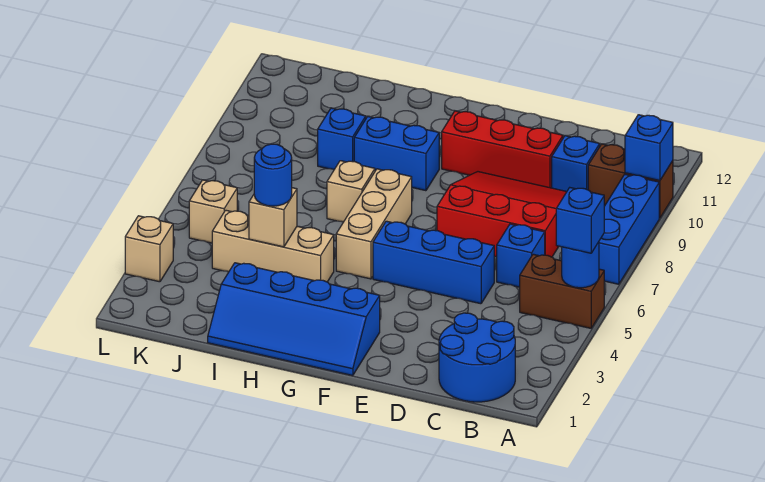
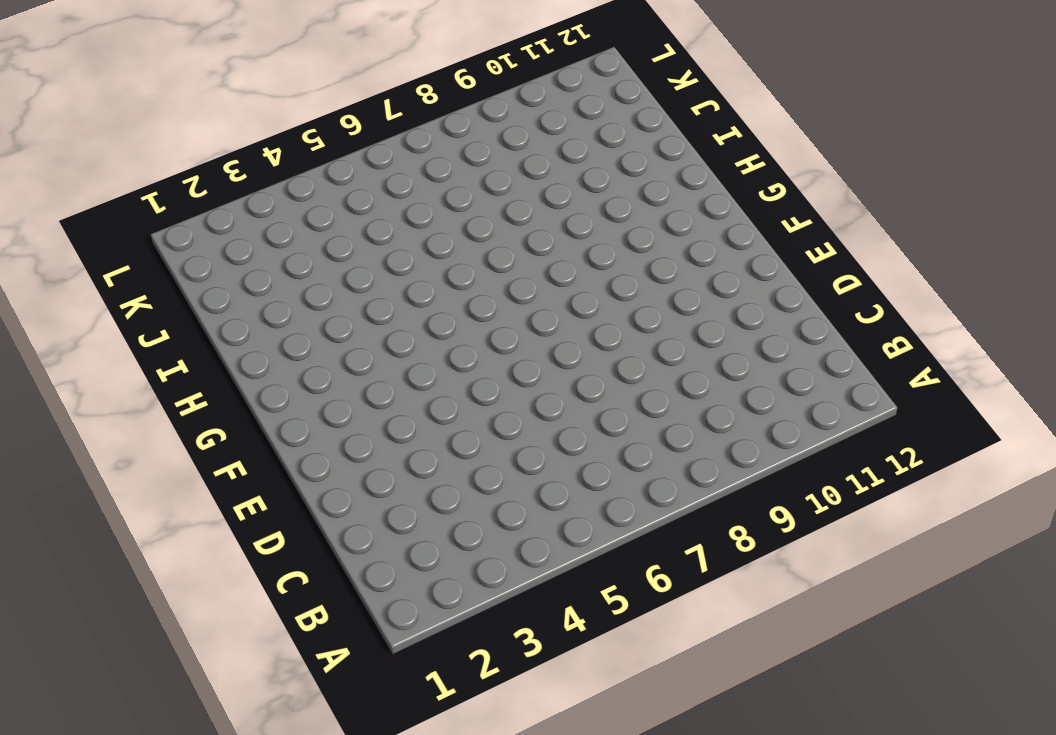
none -> brown 1x2 brick [520,254,604,328]
none -> blue 1x3 brick [599,174,659,284]
none -> brown 1x2 brick [588,144,673,218]

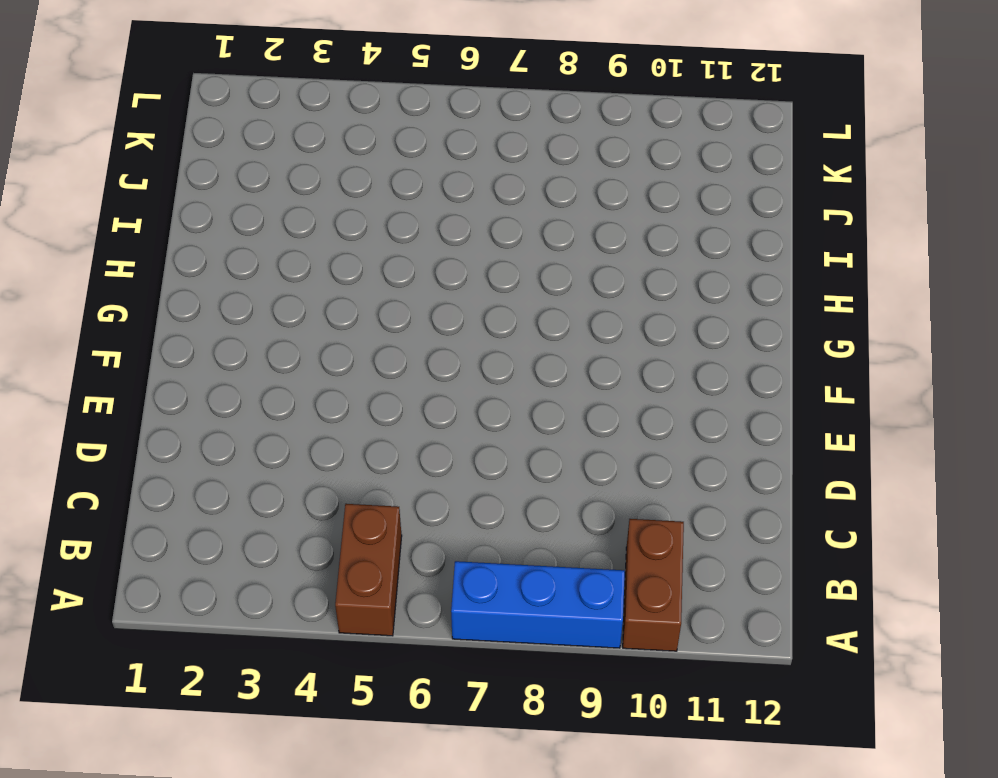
none -> blue 2x2 round brick [439,313,515,402]
none -> blue 1x1 brick [497,224,545,287]
none -> red 3x3 slope [437,172,567,257]

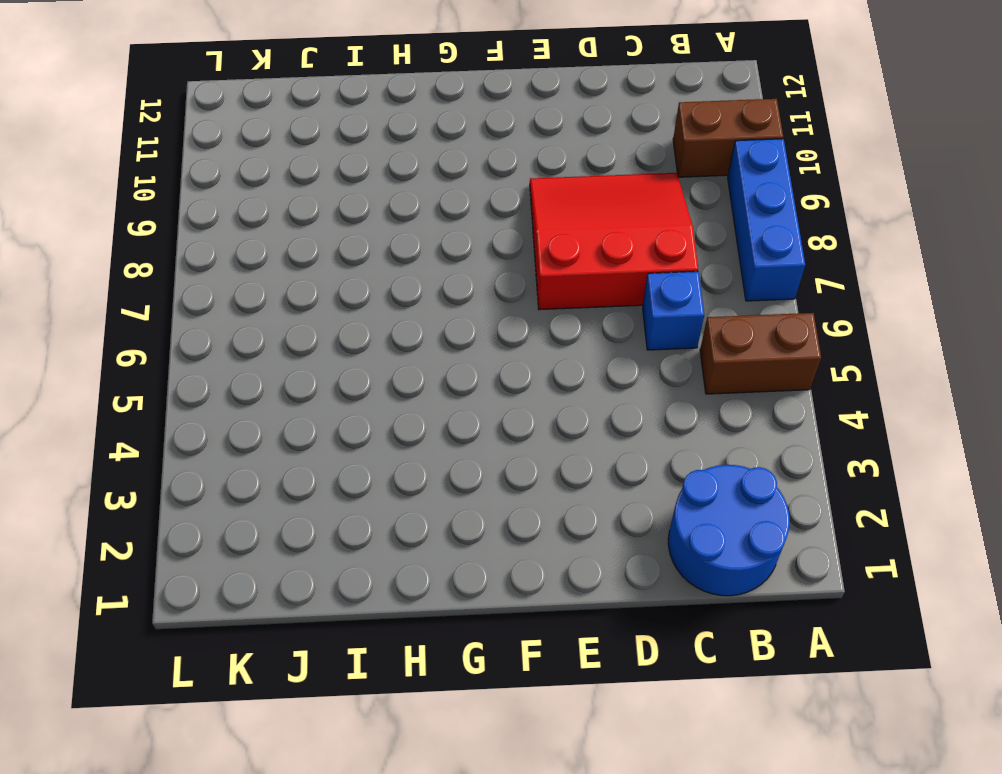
none -> blue 1x1 brick [552,136,600,191]
none -> blue 1x3 brick [373,221,494,304]
none -> red 1x3 brick [442,111,563,188]

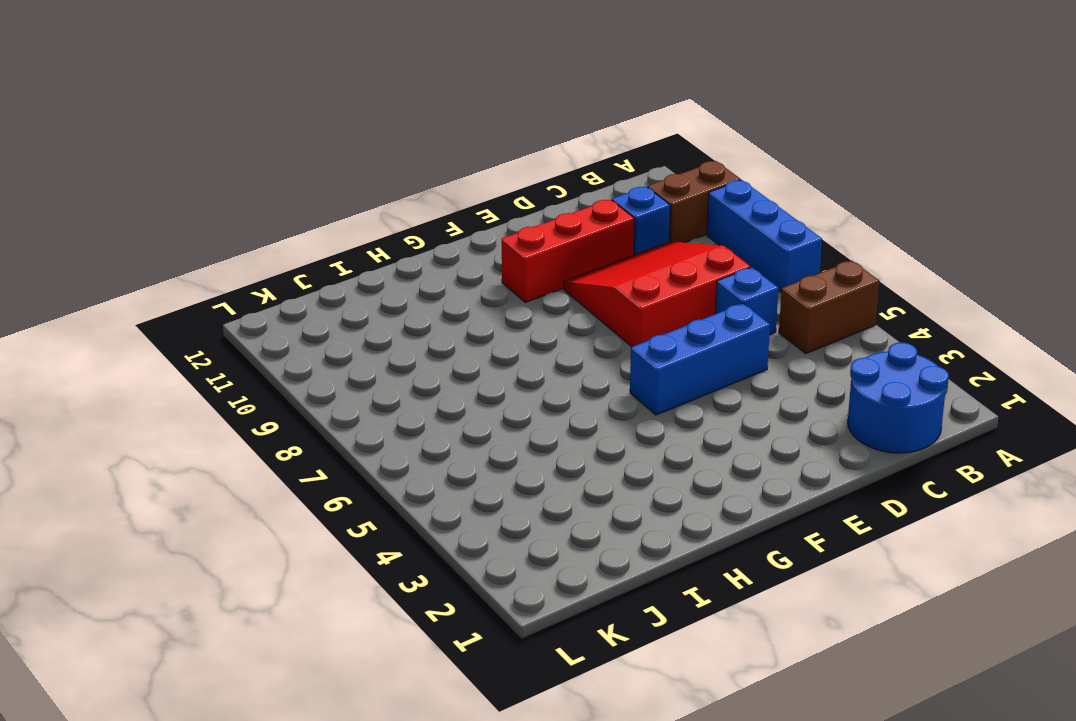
none -> blue 2x4 slope [208,263,380,376]
none -> tan 1x3 brick [336,169,412,279]
none -> blue 1x2 brick [354,117,439,191]

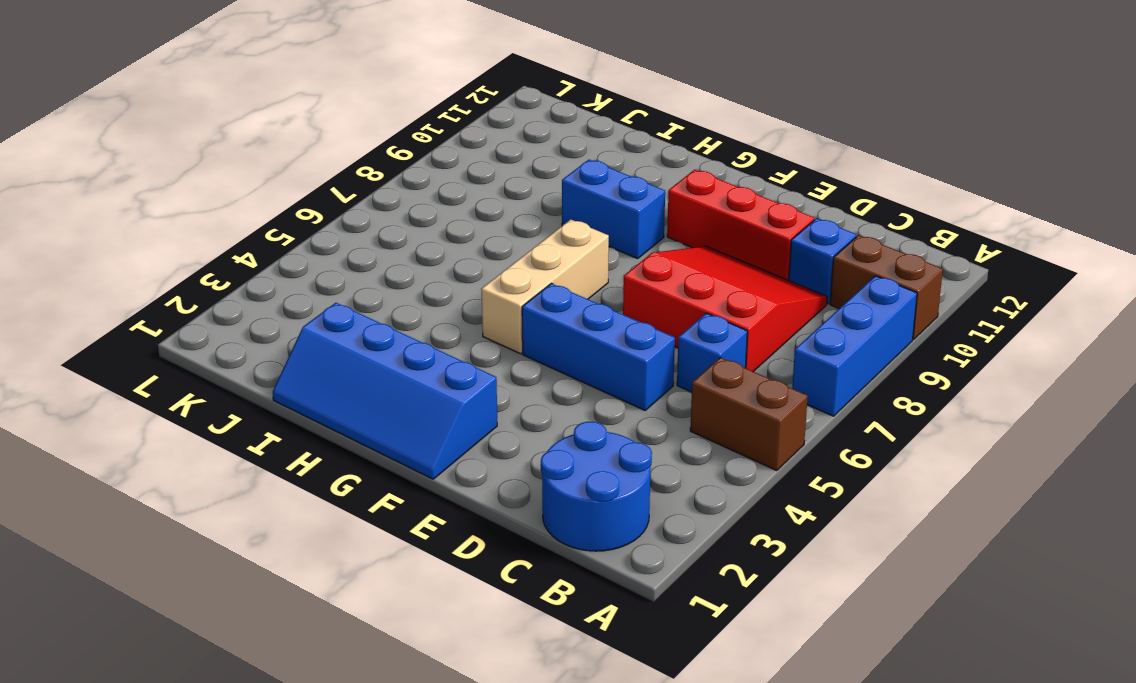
none -> tan 1x3 brick [212,210,334,282]
none -> tan 1x1 brick [327,161,375,222]
none -> blue 1x1 brick [318,108,366,169]

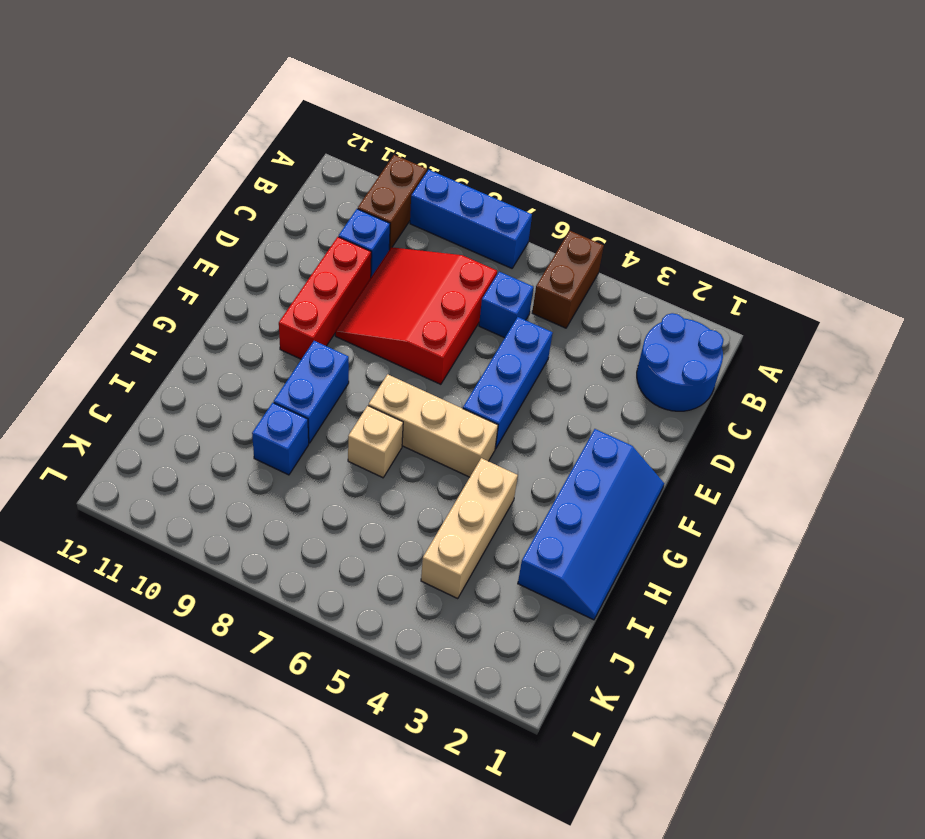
none -> tan 1x1 brick [189,180,237,243]
none -> tan 1x1 brick [125,216,173,282]
none -> blue 1x1 round brick [562,242,599,288]

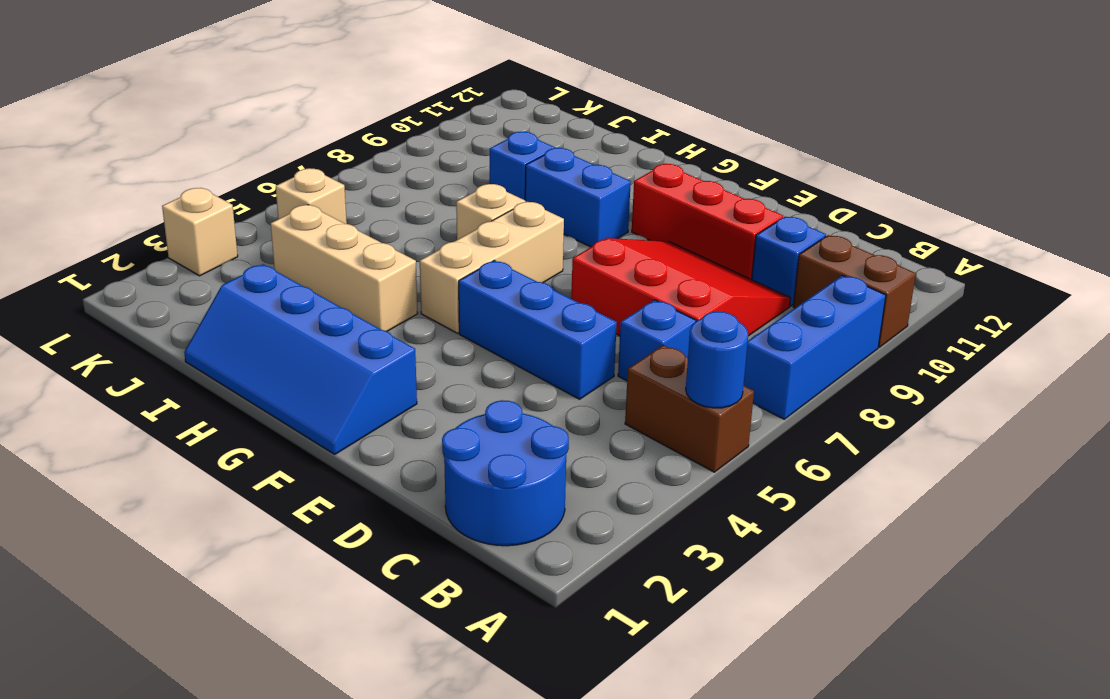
none -> blue 1x1 brick [625,115,673,181]
none -> tan 1x1 brick [249,188,297,247]
none -> blue 1x1 brick [556,188,604,253]

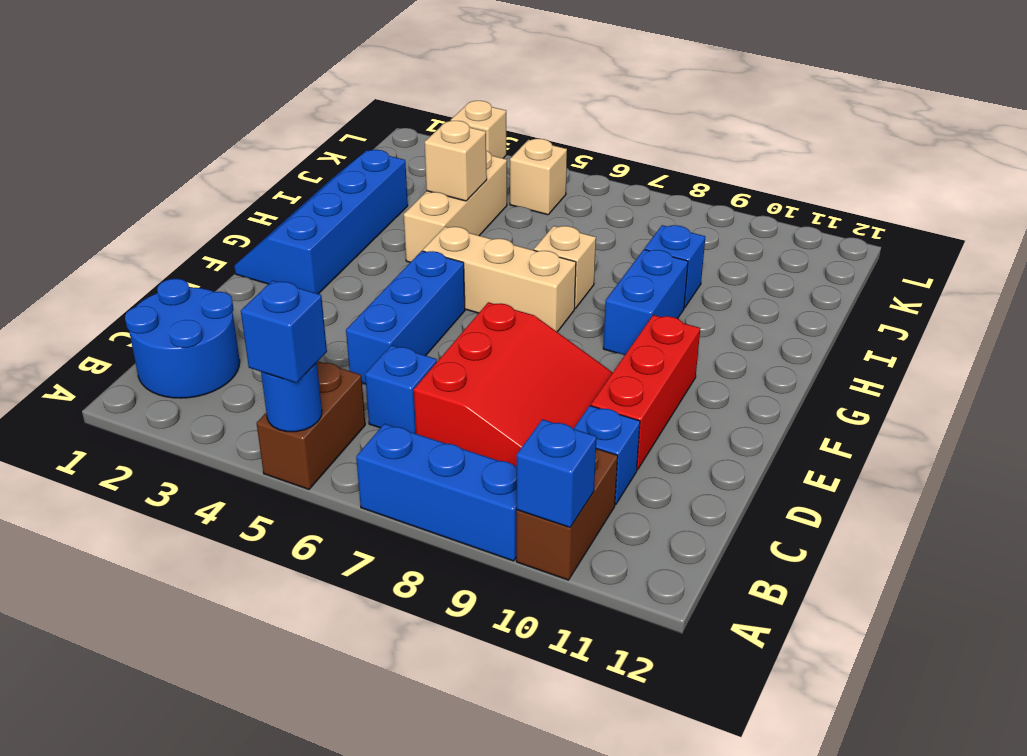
none -> blue 1x1 round brick [254,144,292,206]

